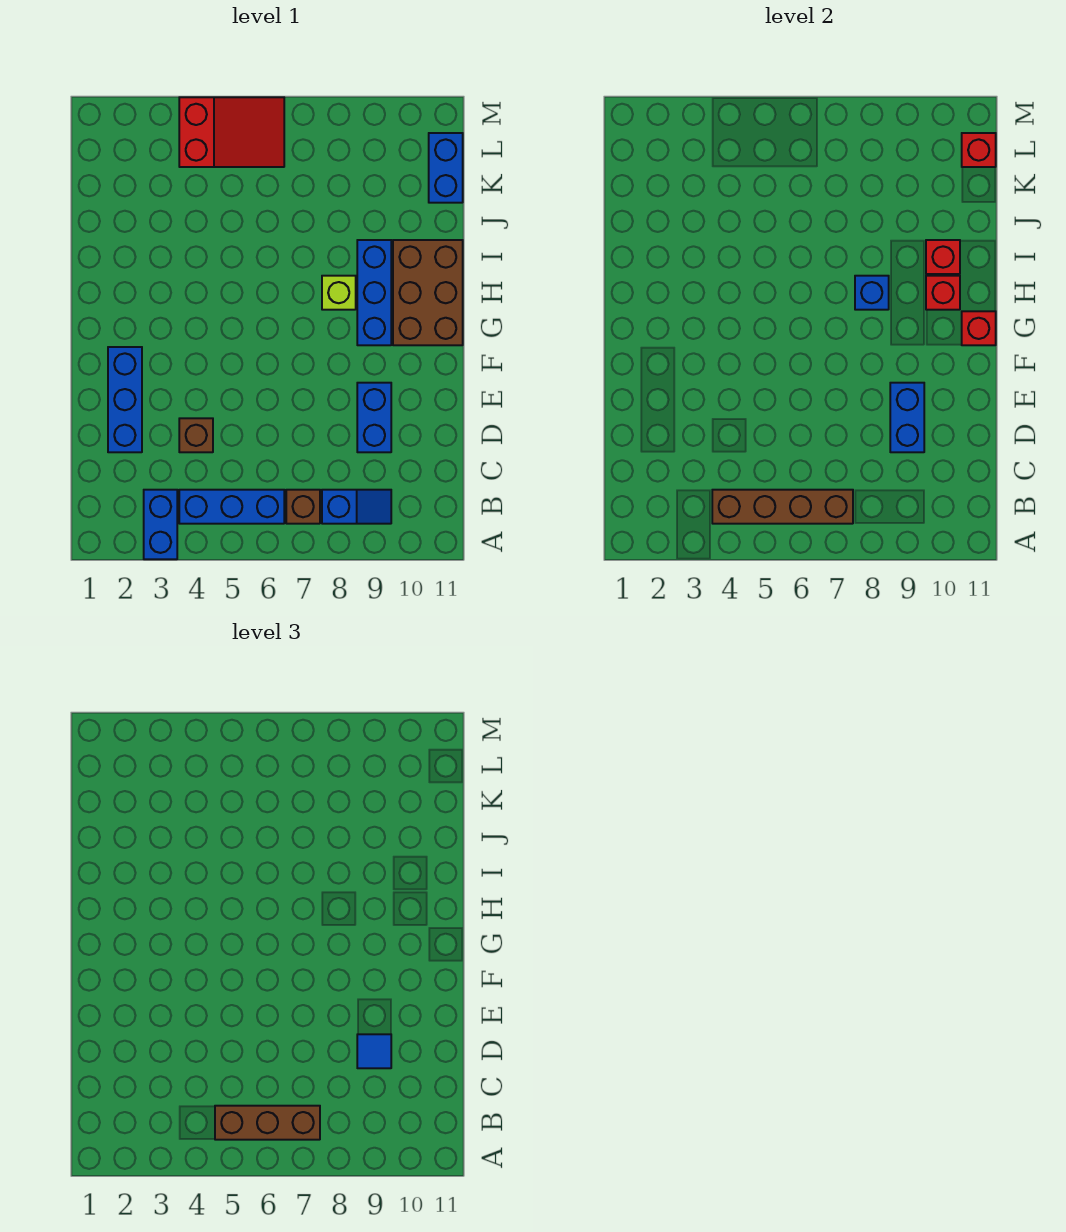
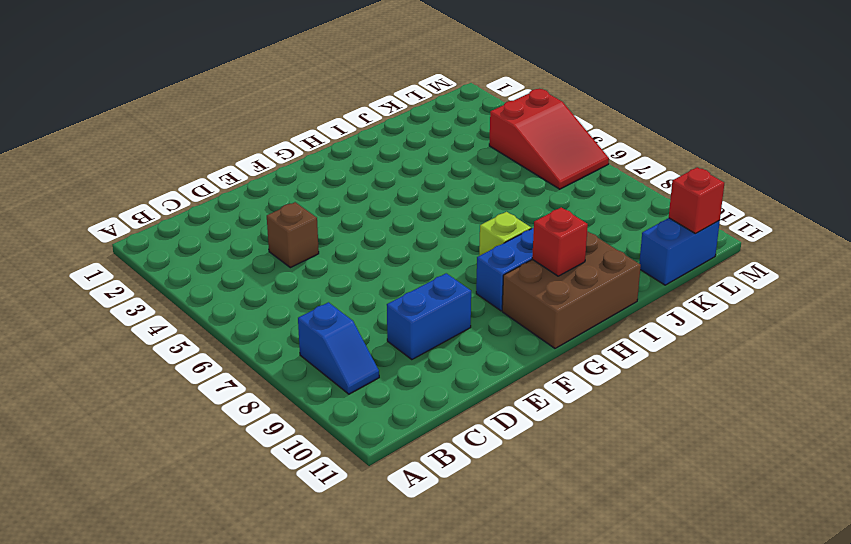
none -> blue 1x2 brick [144,490,177,559]
none -> blue 1x3 brick [179,490,284,524]
none -> brown 1x1 brick [286,490,320,524]

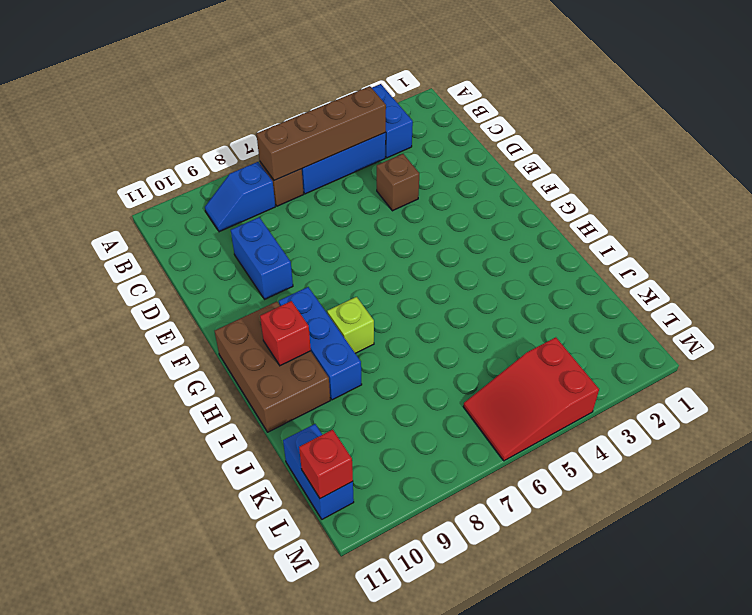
none -> blue 1x3 brick [108,347,142,452]
none -> blue 1x2 brick [890,383,924,452]
none -> red 1x1 brick [962,311,996,345]

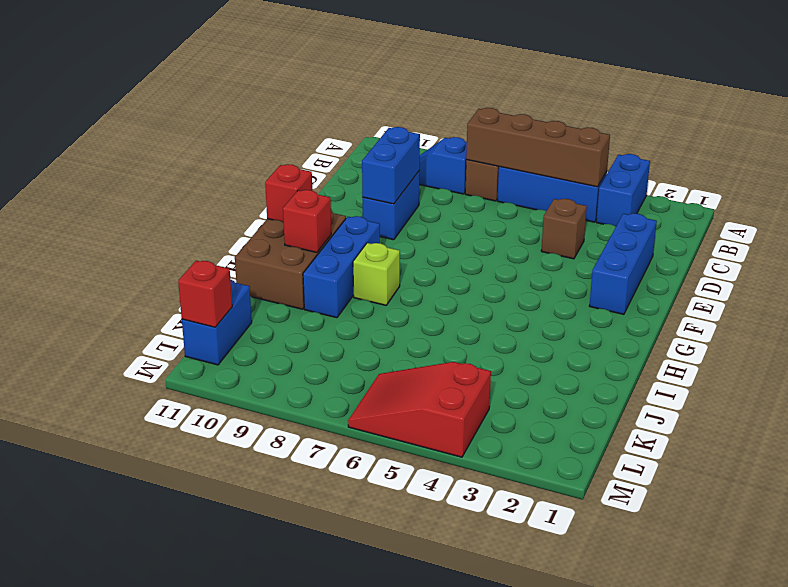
none -> blue 1x1 brick [855,276,889,310]
none -> red 1x1 brick [926,240,960,274]
none -> brown 1x3 brick [215,1106,320,1140]

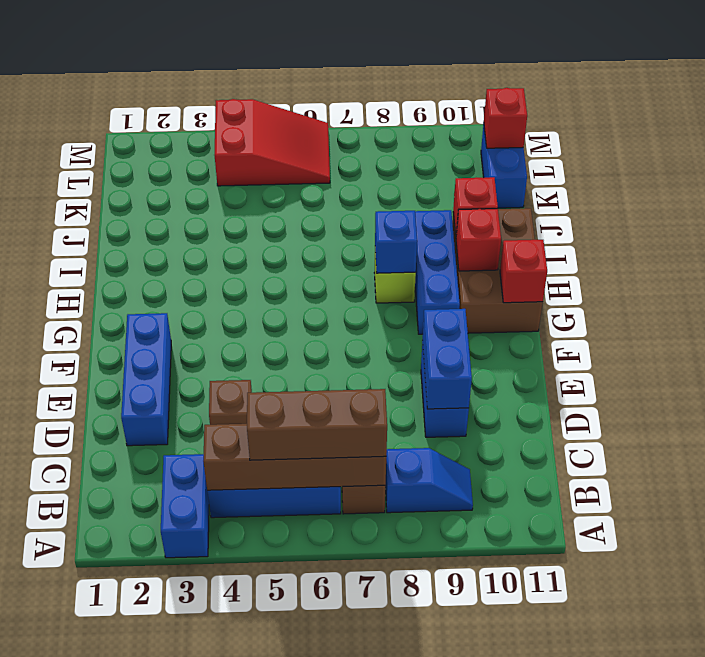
none -> blue 1x1 tile [357,1034,391,1068]

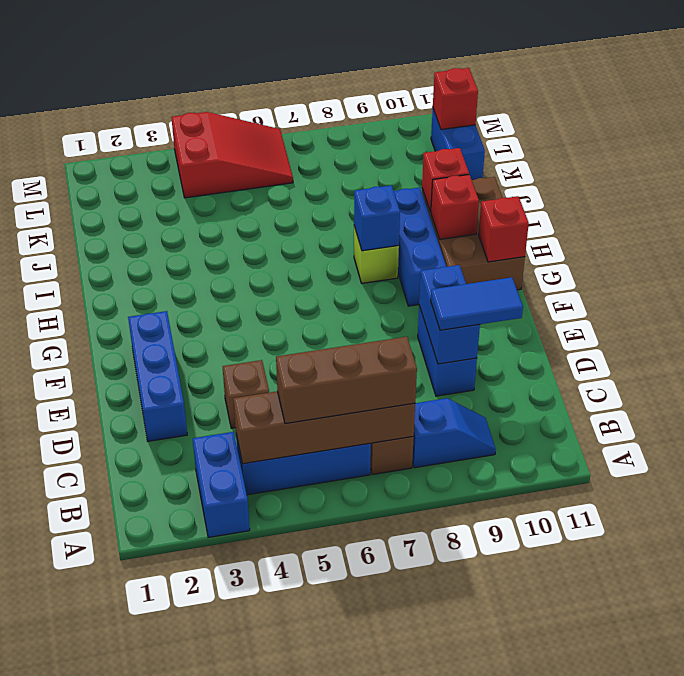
blue 1x2 tile [431,277,523,330] -> blue 1x1 tile [357,1034,391,1068]

